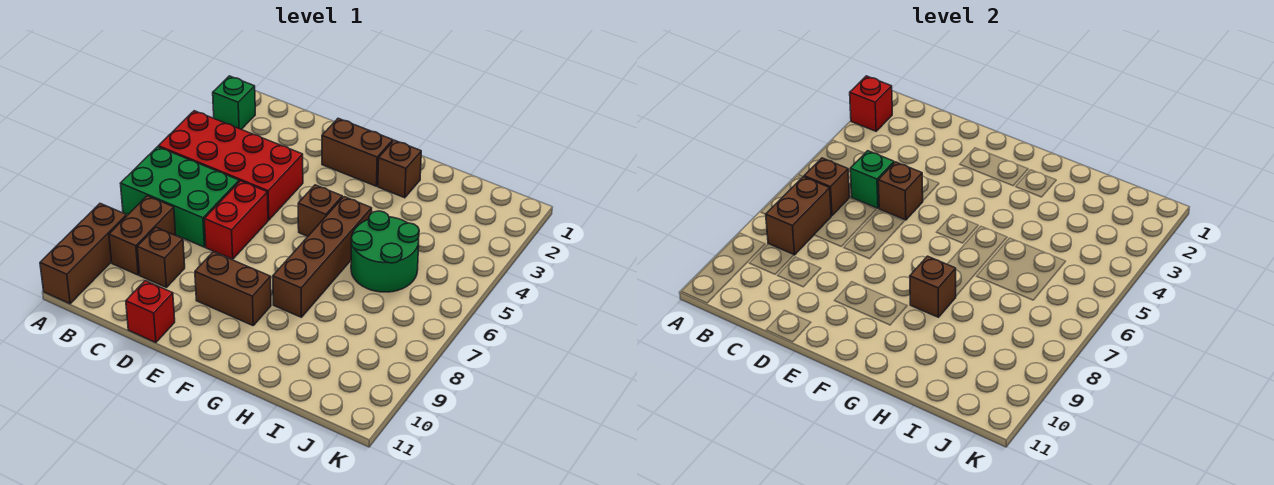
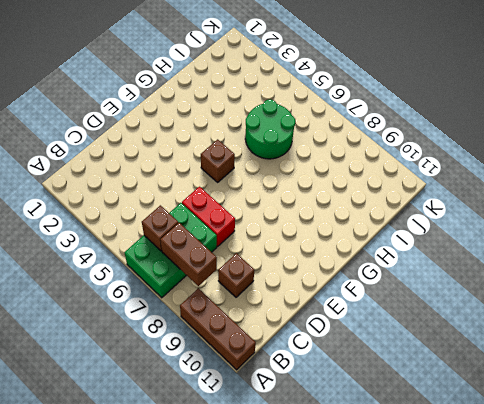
none -> green 1x1 brick [213,76,255,129]
none -> red 2x4 brick [158,111,303,220]
none -> brown 1x2 brick [109,196,176,275]

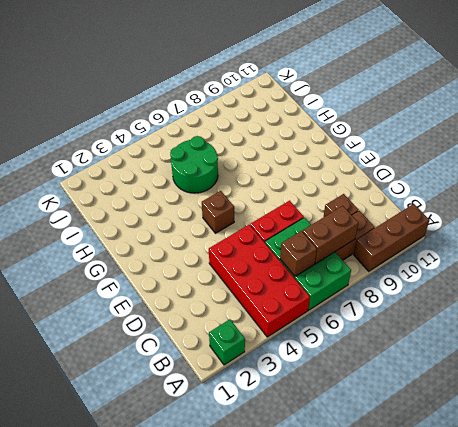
none -> red 1x1 brick [126,281,175,343]
none -> brown 1x2 brick [322,118,393,186]
none -> brown 1x2 brick [195,252,271,325]

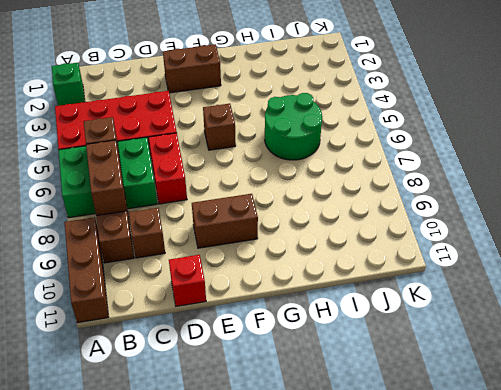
none -> brown 1x1 brick [378,140,421,198]
none -> brown 1x4 brick [273,197,372,317]
none -> red 1x1 brick [850,76,892,131]

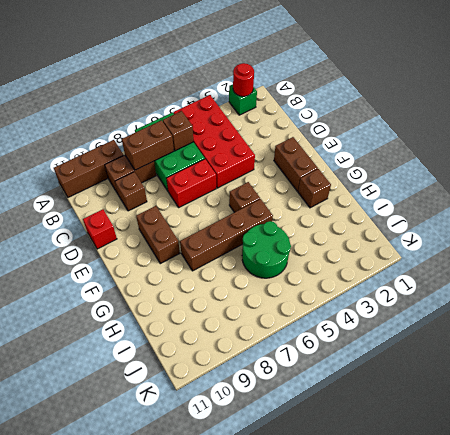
red 1x1 round brick [233,63,254,96] -> red 1x1 brick [850,76,892,131]
none -> green 1x1 brick [850,151,894,208]
none -> brown 1x1 brick [878,162,923,220]
none -> brown 1x1 brick [910,256,956,317]

